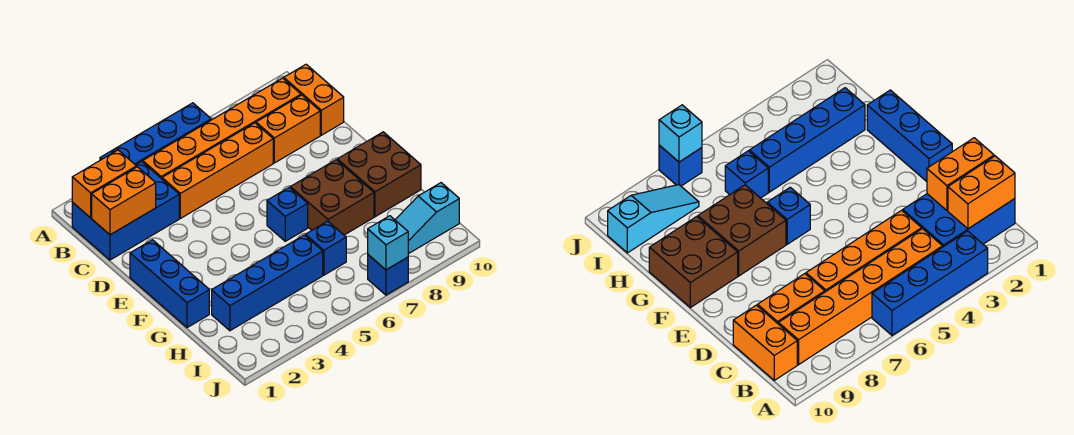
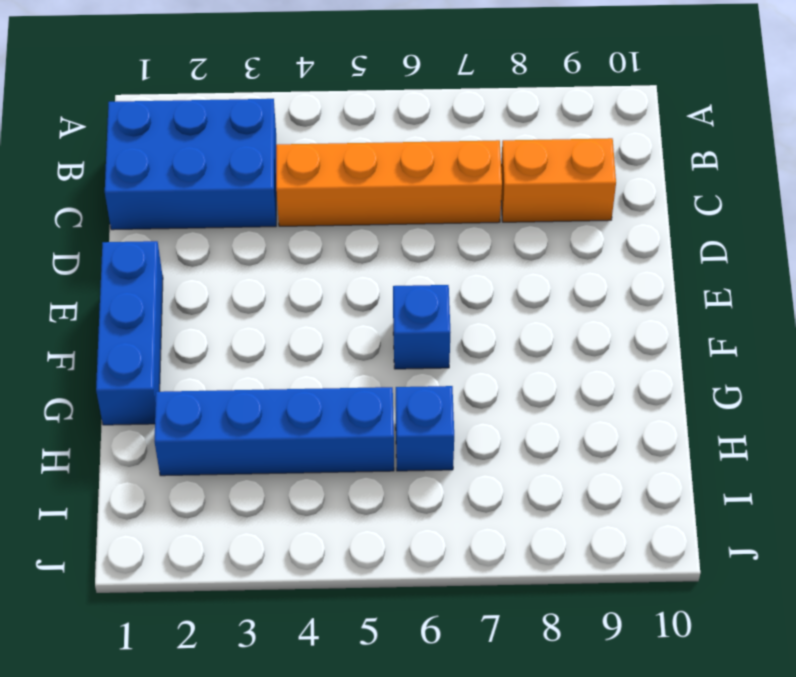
none -> blue 1x4 brick [100,103,211,165]
none -> orange 1x6 brick [143,78,301,179]
none -> orange 1x2 brick [284,64,344,135]

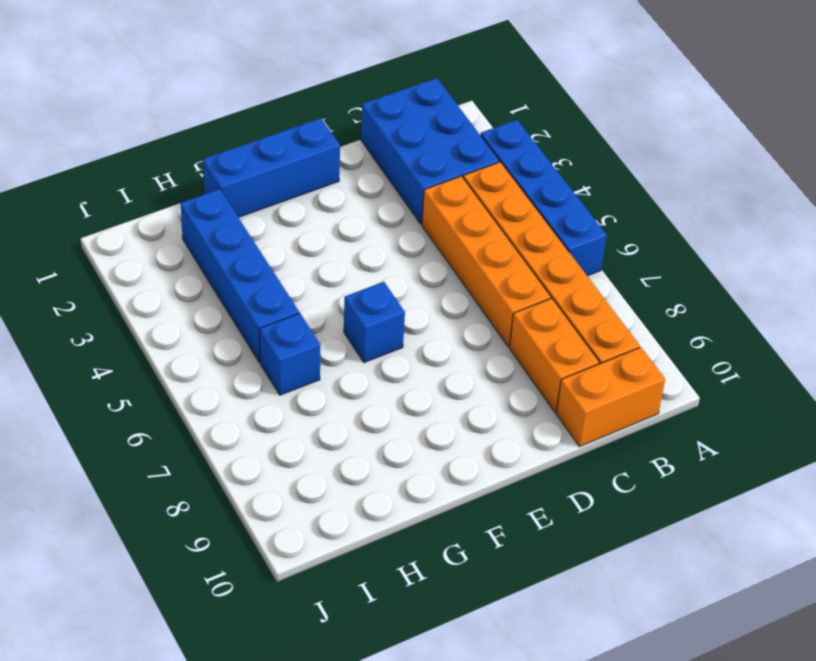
none -> brown 2x2 brick [290,160,374,235]
none -> brown 2x2 brick [337,132,421,217]
none -> cyan 1x3 slope [395,183,459,254]

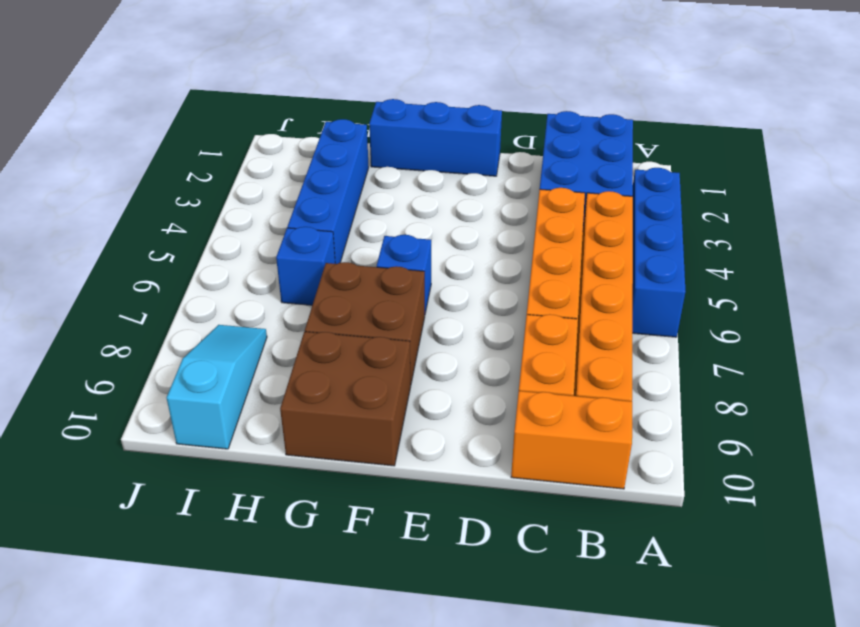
none -> blue 1x1 brick [368,255,408,295]
none -> orange 1x2 brick [72,150,137,218]
none -> orange 1x2 brick [92,167,156,235]

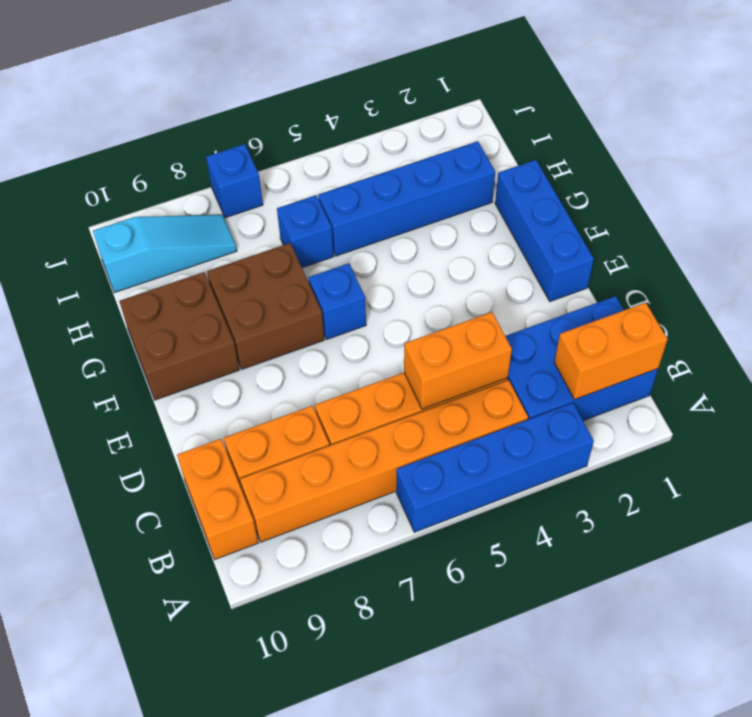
orange 1x2 brick [404,312,512,409] -> orange 1x2 brick moved to [92,167,156,235]
none -> cyan 1x1 brick [368,216,408,270]

